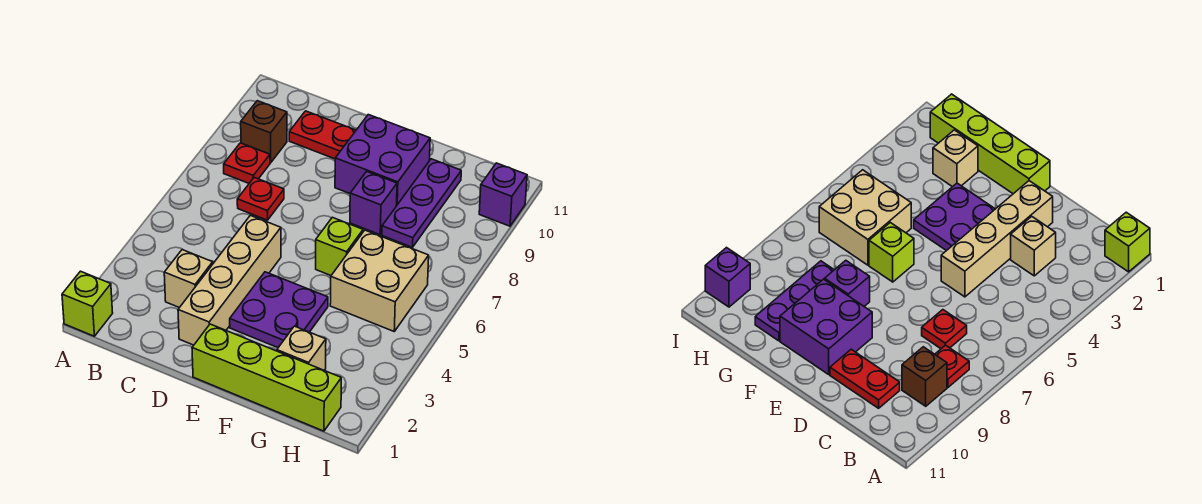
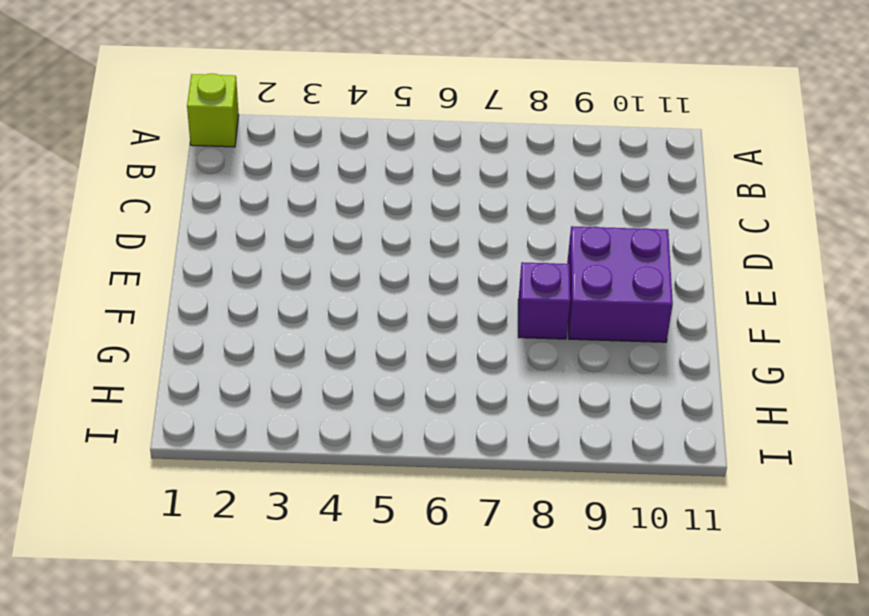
none -> red 1x1 plate [224,143,270,183]
none -> brown 1x1 brick [241,101,287,163]
none -> tan 1x1 brick [164,250,213,308]

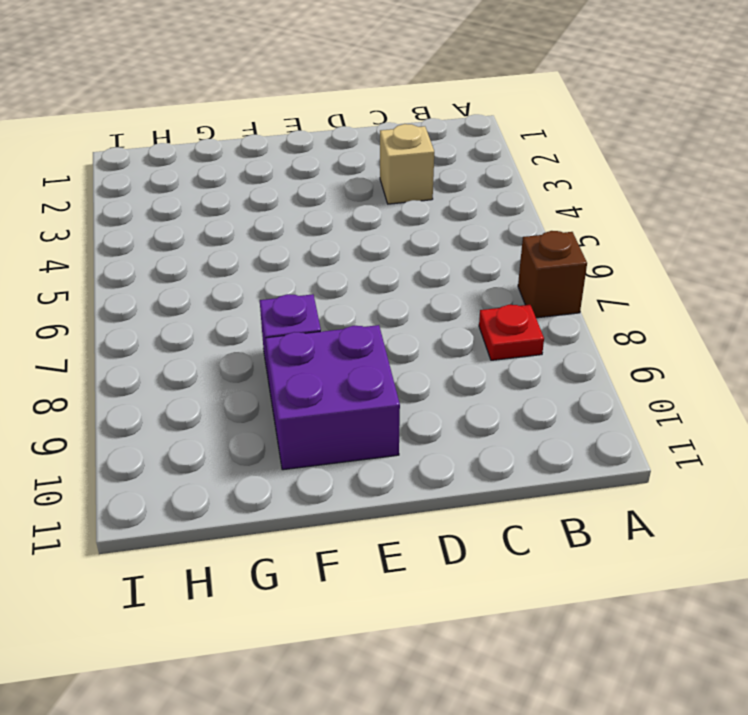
brown 1x1 brick [518,231,587,318] -> brown 1x1 brick moved to [241,101,287,163]
none -> lime 1x1 brick [62,271,113,336]
none -> red 1x1 plate [237,177,284,220]
none -> red 1x2 plate [289,111,356,159]

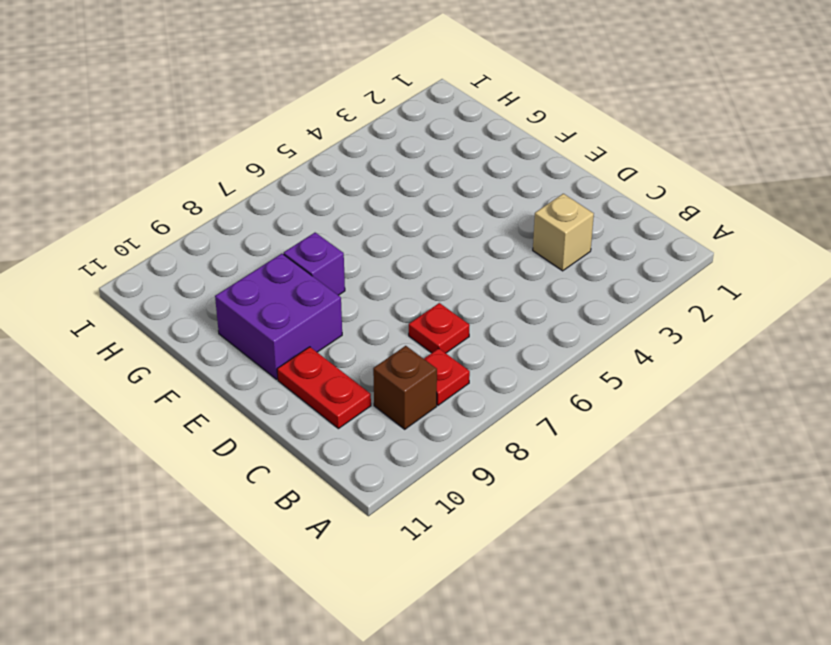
none -> lime 1x1 brick [62,271,113,336]
none -> tan 1x4 brick [178,215,281,345]
none -> lime 1x4 brick [192,324,341,431]

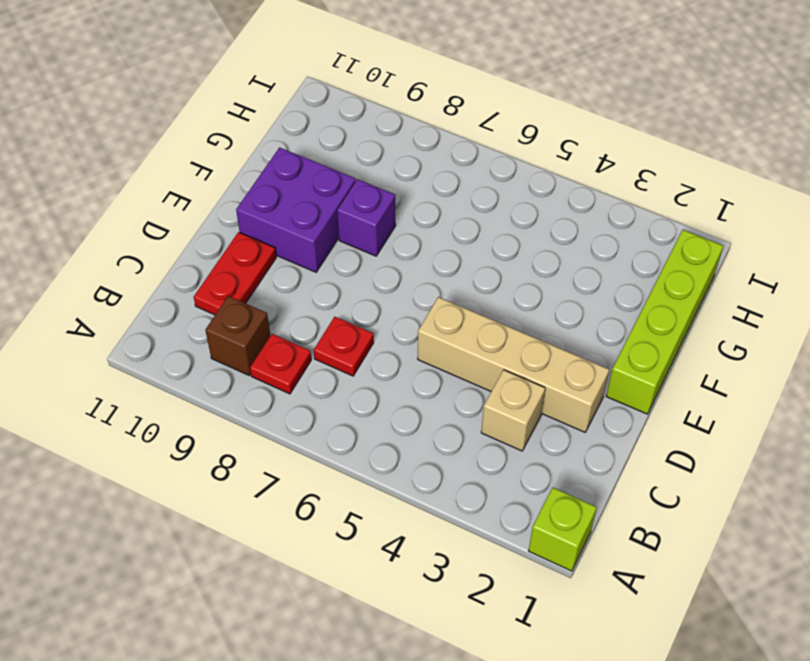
none -> purple 2x2 plate [230,272,328,348]
none -> lime 1x1 brick [316,217,363,275]
none -> tan 1x1 brick [277,326,326,370]

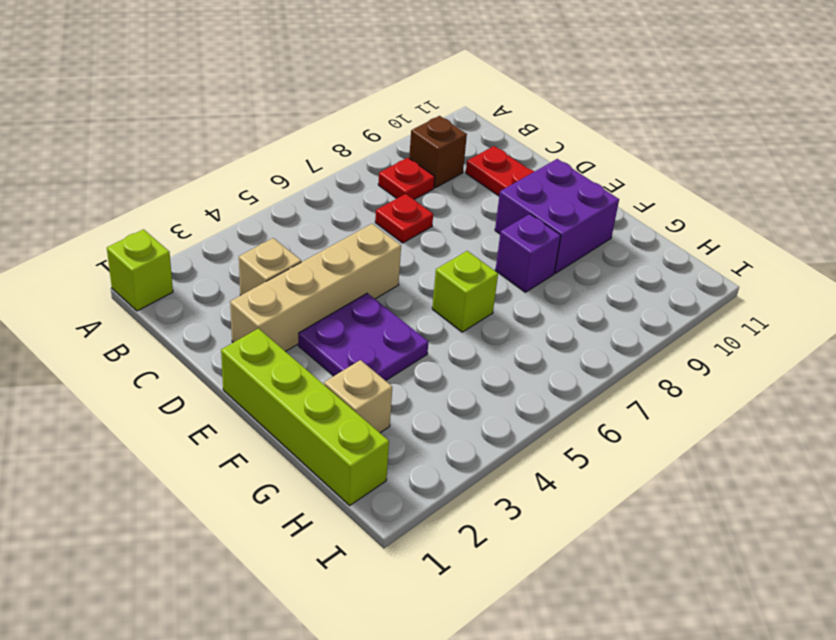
none -> tan 2x2 brick [330,230,429,331]
none -> purple 1x3 plate [382,159,461,247]
none -> purple 1x1 brick [479,163,527,226]

